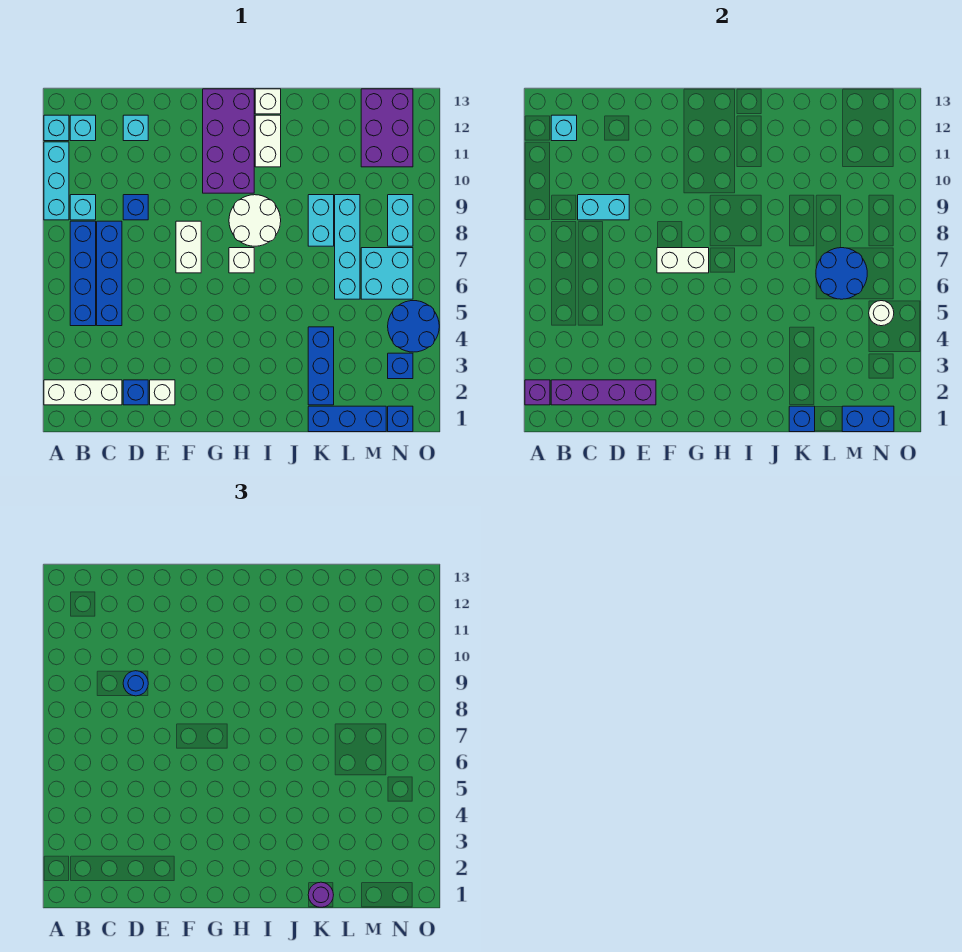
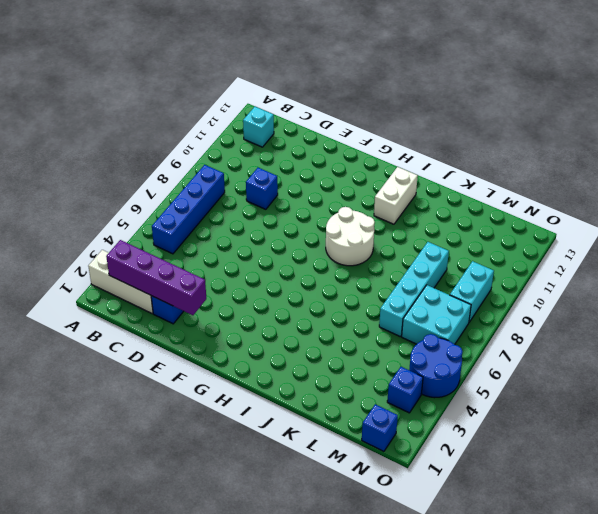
none -> cyan 1x3 brick [44,142,69,220]
none -> cyan 1x1 brick [44,115,69,141]
none -> cyan 1x1 brick [70,195,96,220]
none -> blue 1x4 brick [97,221,122,326]

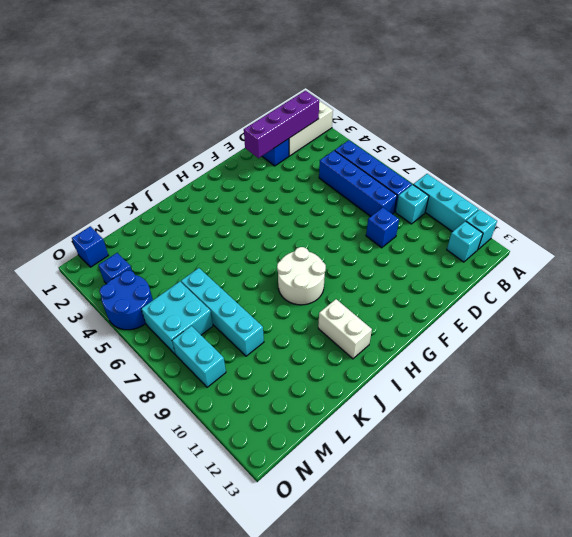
none -> cyan 1x1 brick [123,115,148,141]
none -> white 1x1 brick [150,380,175,405]
none -> white 1x2 brick [176,221,201,273]
none -> purple 2x4 brick [203,89,254,193]

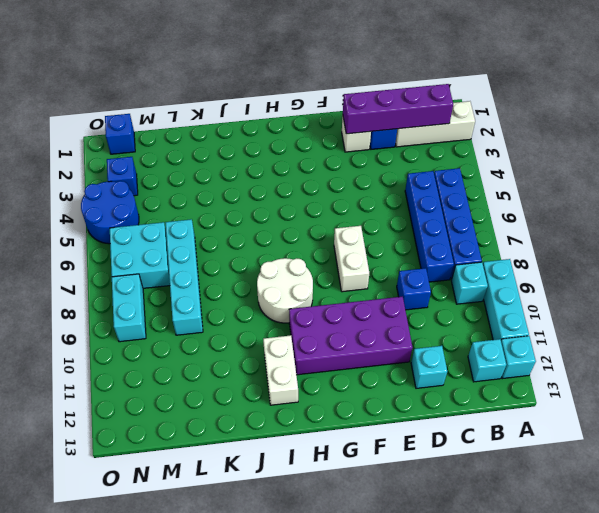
purple 2x4 brick [289,297,413,375] -> purple 2x4 brick turned to [203,89,254,193]
none -> white 1x1 brick [229,248,254,273]
none -> white 1x1 brick [255,89,281,114]
none -> blue 1x3 brick [308,406,386,432]
none -> blue 1x3 brick [308,327,334,405]

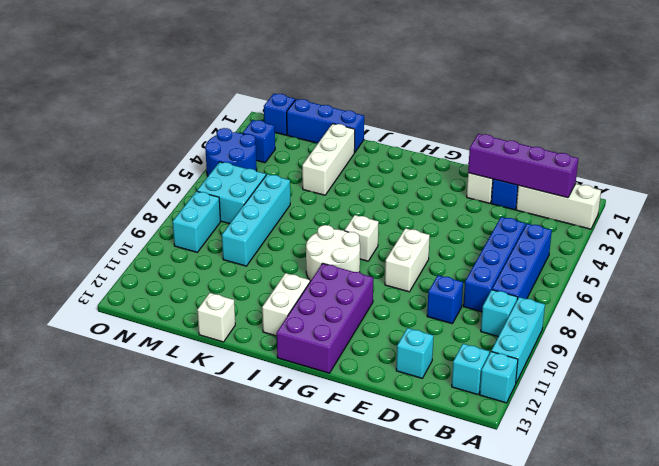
white 1x3 brick [302,124,355,195] -> blue 1x3 brick [308,327,334,405]
white 1x1 brick [197,293,235,342] -> white 1x1 brick moved to [255,89,281,114]
none -> cyan 1x2 brick [308,195,334,246]
none -> purple 2x3 brick [361,89,413,167]
none -> purple 1x1 brick [525,380,550,405]
none -> cyan 1x1 brick [551,115,577,141]

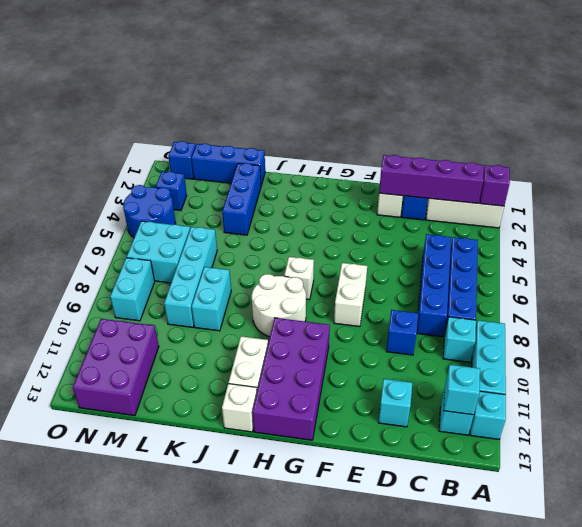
none -> cyan 1x2 brick [578,195,629,220]
none -> white 1x2 brick [657,248,709,273]
none -> blue 1x1 brick [789,406,815,432]
none -> blue 2x2 round brick [816,248,867,299]

